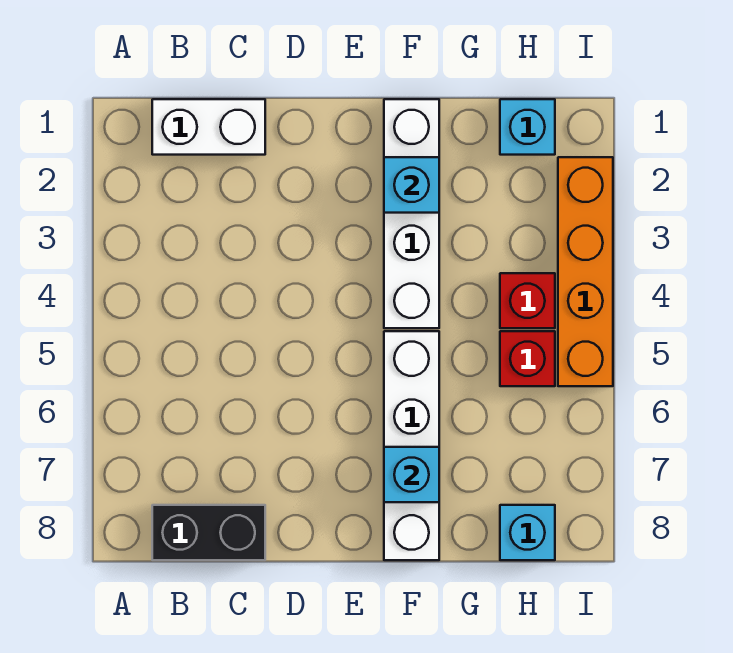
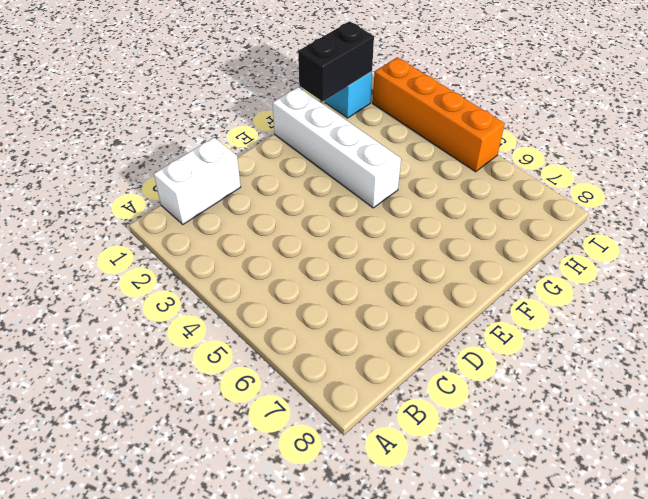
black 1x2 brick [298,21,374,102] -> black 1x2 brick moved to [152,505,265,560]
none -> white 1x4 brick [384,331,439,560]
none -> red 1x1 brick [500,273,555,328]

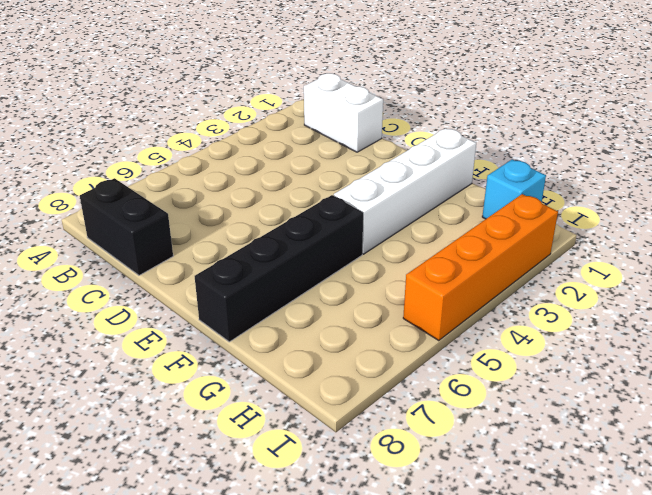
black 1x4 brick [195,195,363,342] -> white 1x4 brick [384,331,439,560]
none -> red 1x1 brick [500,273,555,328]
none -> red 1x1 brick [500,331,555,386]

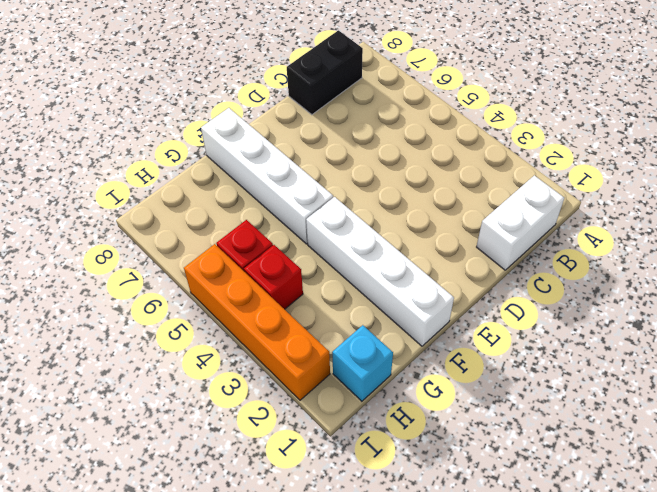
none -> cyan 1x1 brick [500,505,555,560]
none -> cyan 1x1 brick [384,157,439,213]

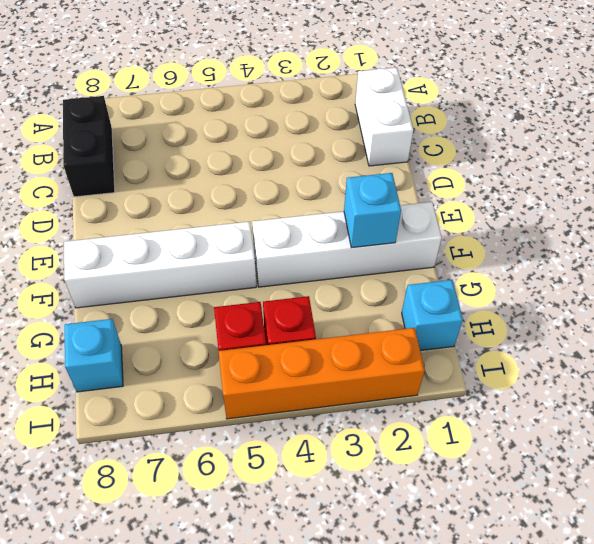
none -> cyan 1x1 brick [384,447,439,502]

